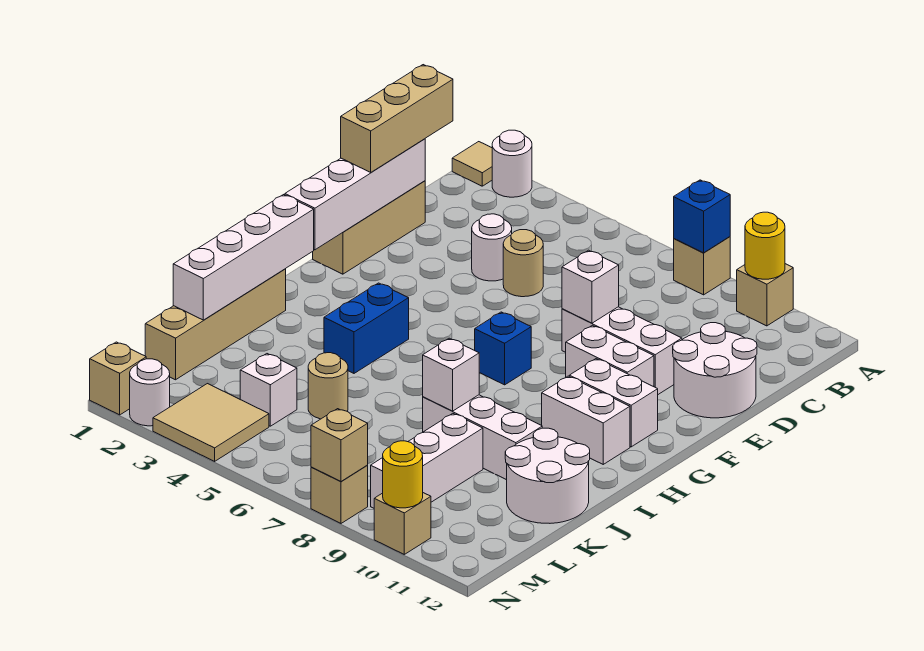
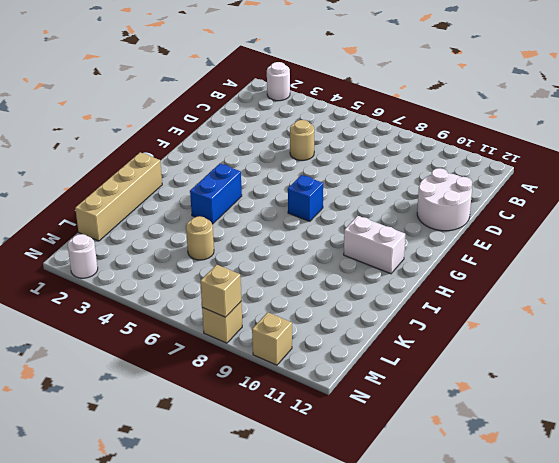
none -> tan 1x1 tile [452,142,492,186]
none -> tan 1x1 brick [674,237,730,295]
none -> tan 1x1 brick [737,264,793,326]
none -> tan 1x3 brick [313,181,425,274]

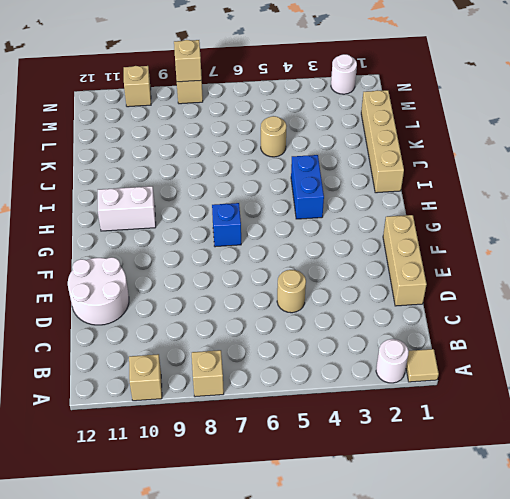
none -> white 1x1 round brick [472,214,512,281]
none -> white 1x3 brick [562,307,682,394]
none -> white 1x2 brick [566,325,654,387]
none -> white 1x2 brick [569,359,658,447]

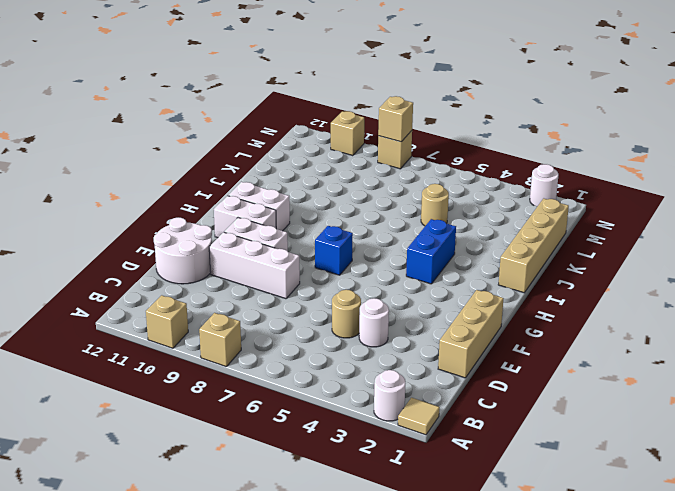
none -> white 1x3 brick [423,395,542,480]
none -> white 2x2 round brick [505,428,590,523]
none -> white 1x3 brick [371,414,483,508]
none -> white 1x1 brick [240,354,297,426]

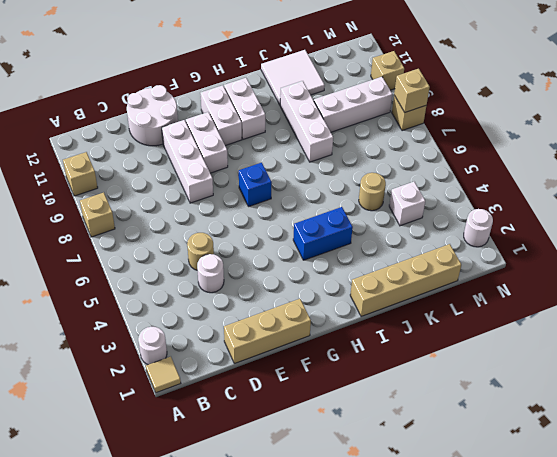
white 2x2 tile [261,50,325,105] -> white 2x2 round brick [505,428,590,523]
none -> tan 2x2 tile [153,384,269,461]
none -> tan 1x1 brick [90,342,146,415]
none -> blue 1x1 brick [674,180,730,253]
none -> yellow 1x1 round brick [745,212,785,279]

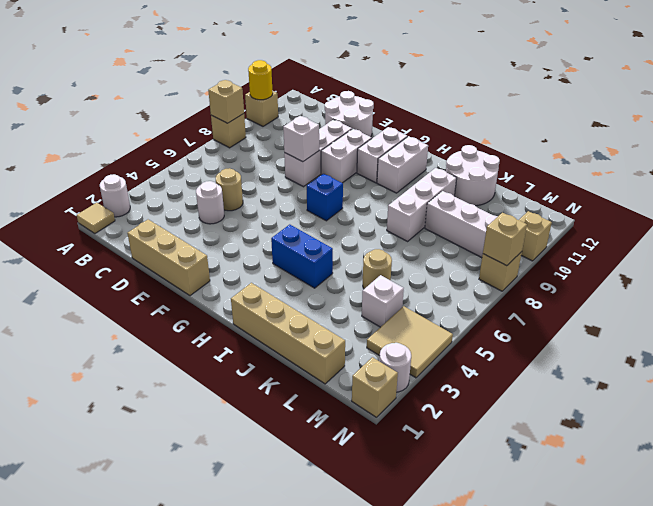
tan 1x1 brick [208,80,244,123] -> blue 1x1 brick [674,180,730,253]
none -> white 1x4 brick [285,139,425,250]
none -> white 1x4 brick [173,195,314,320]
none -> white 1x1 brick [423,338,479,411]
none -> yellow 1x1 round brick [383,441,423,508]

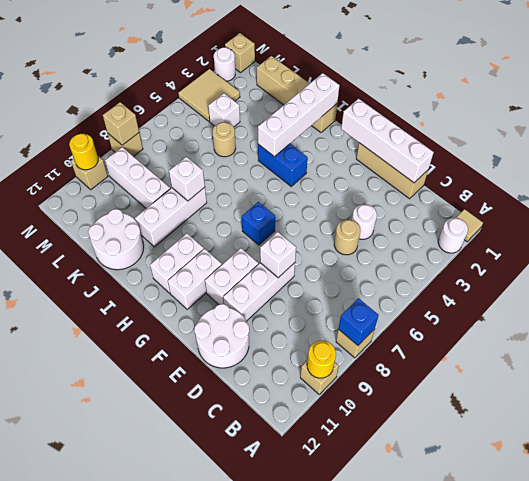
white 1x4 brick [258,73,340,157] -> white 1x4 brick turned to [173,195,314,320]
none -> tan 1x3 brick [341,65,453,172]

